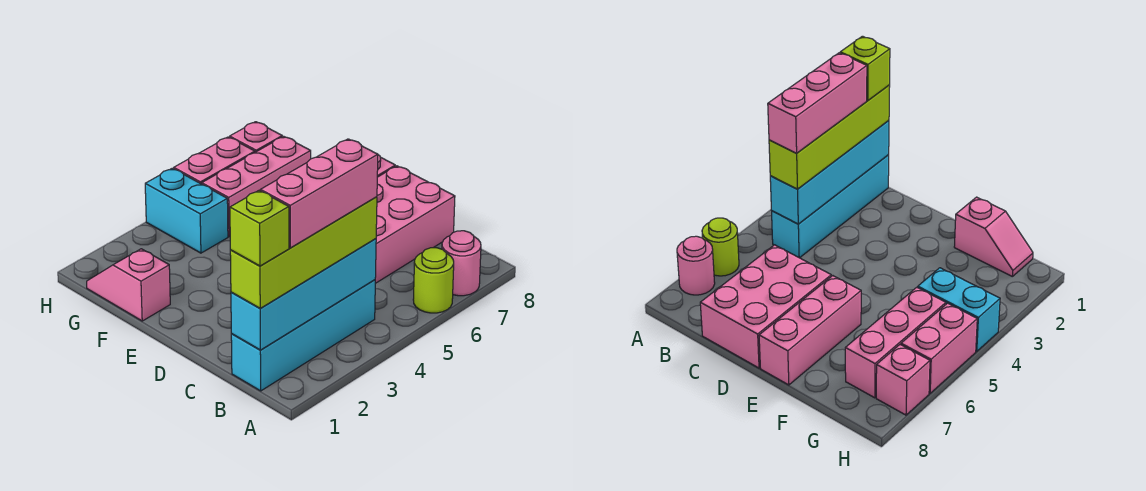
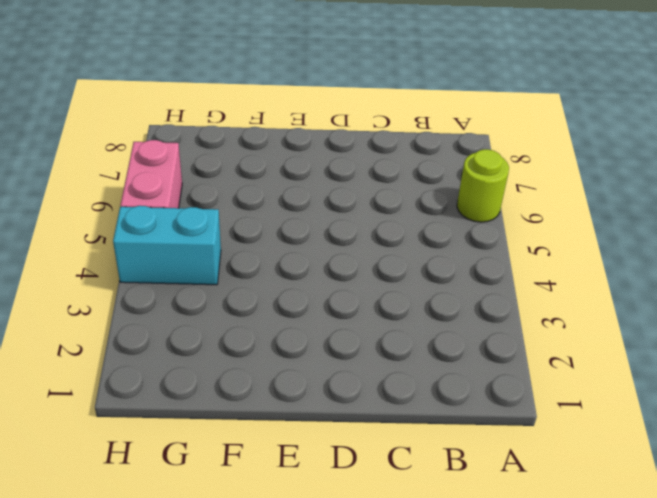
none -> pink 1x1 round brick [442,231,481,296]
none -> cyan 1x4 brick [231,280,375,391]
none -> pink 2x3 brick [375,166,455,283]

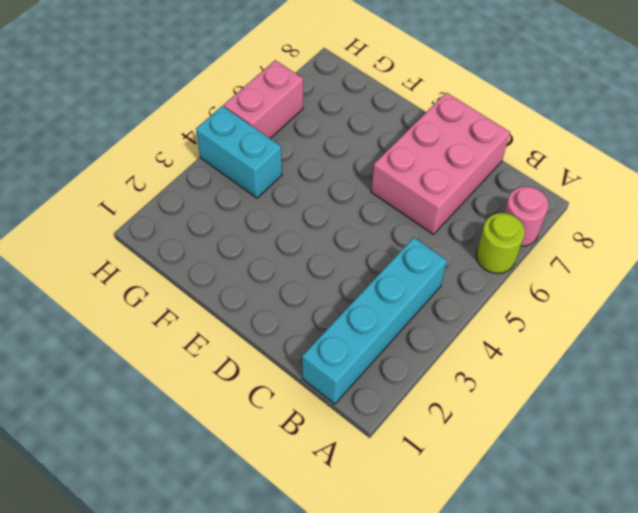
none -> pink 1x3 brick [759,276,861,385]
none -> pink 1x2 slope [87,249,170,321]
none -> pink 1x3 brick [202,136,311,236]

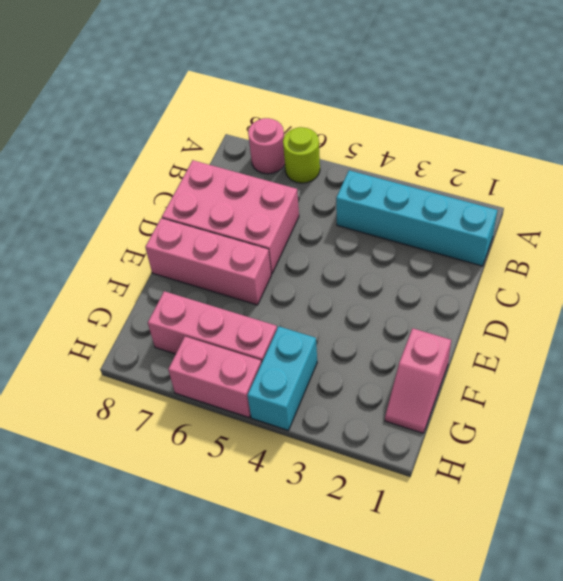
none -> pink 1x1 brick [230,122,282,152]
none -> cyan 1x4 brick [231,239,376,350]
none -> lime 1x4 brick [230,197,377,308]

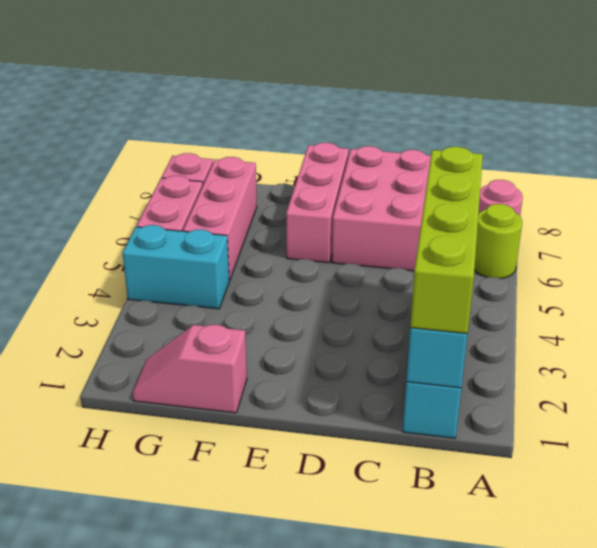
none -> lime 1x1 brick [230,190,289,266]
none -> pink 1x3 brick [261,139,378,248]

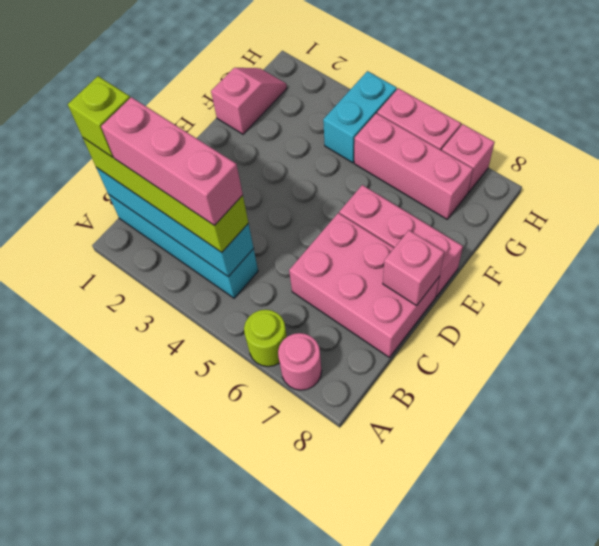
pink 1x1 brick [383,230,444,306] -> none

